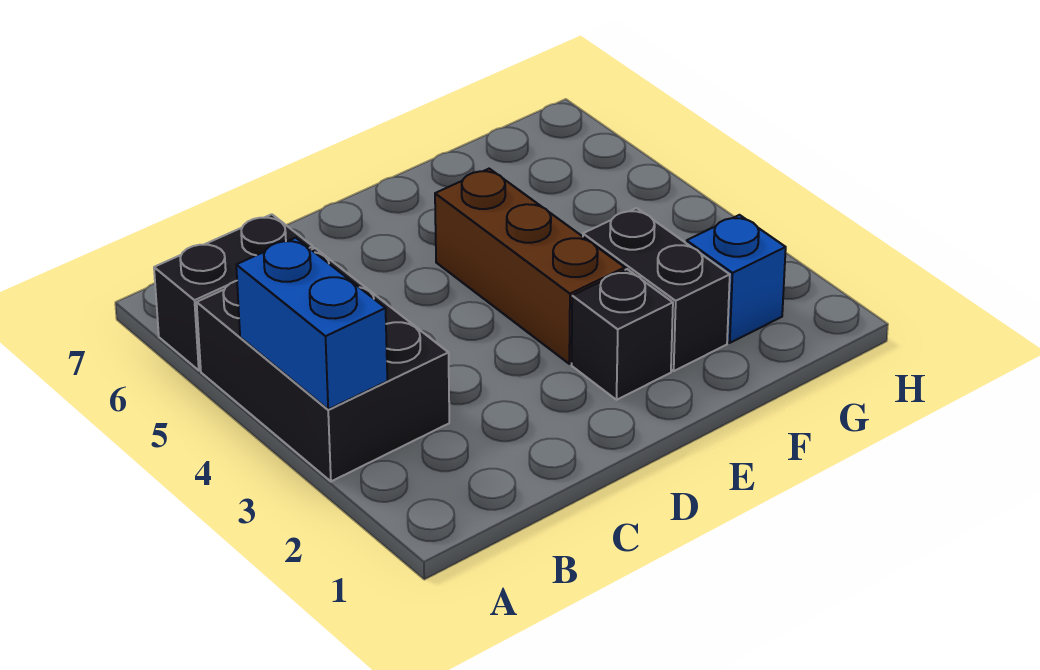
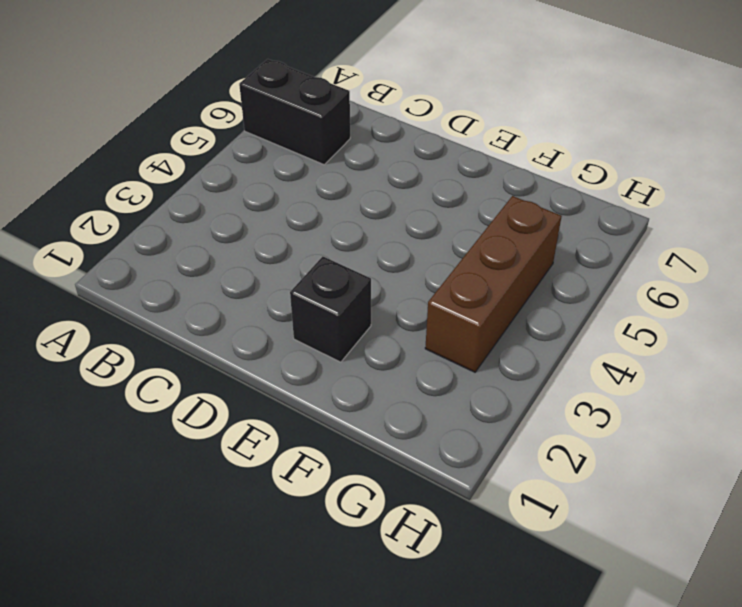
brown 1x3 brick [425,196,562,372] -> brown 1x3 brick moved to [435,169,625,364]
none -> black 2x3 brick [197,248,449,481]
none -> black 1x2 brick [583,208,730,371]

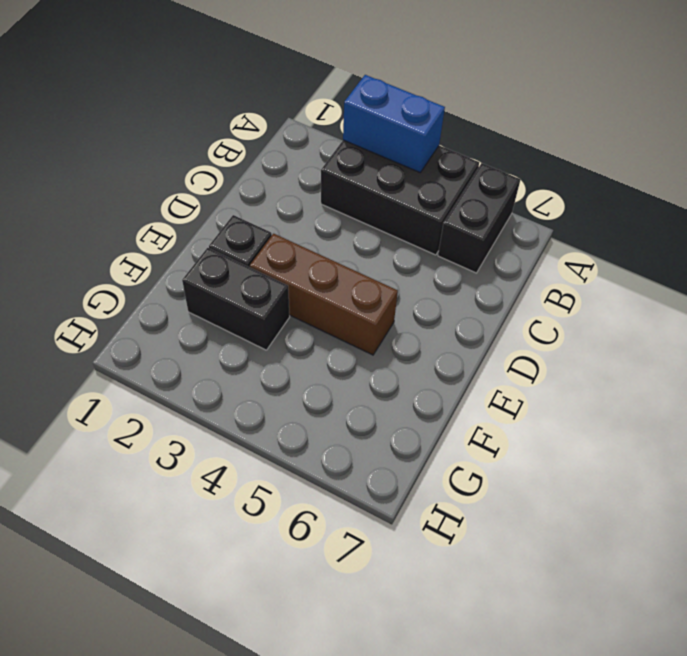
none -> blue 1x1 brick [686,215,786,343]

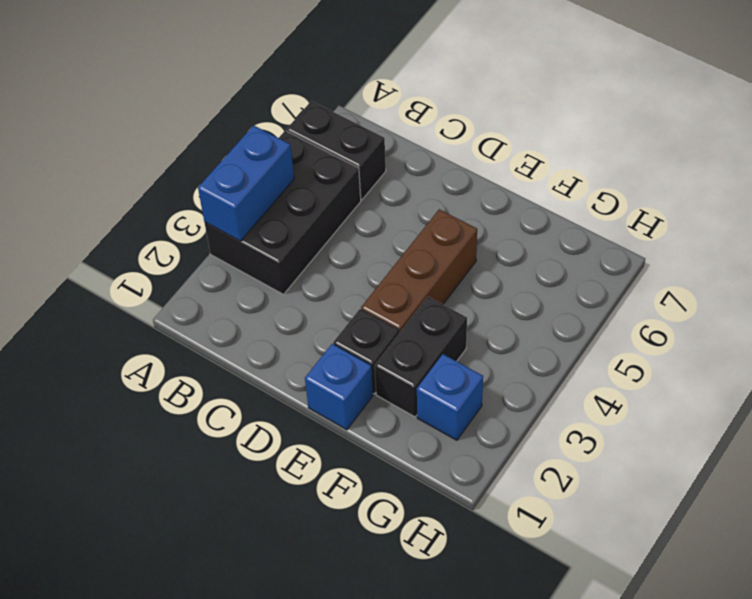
blue 1x1 brick [305,344,373,430] -> none

